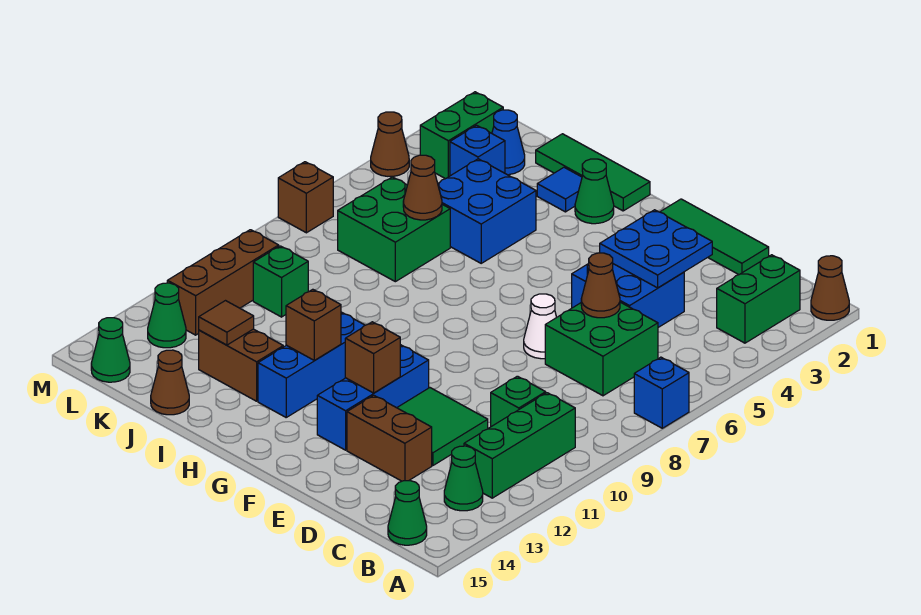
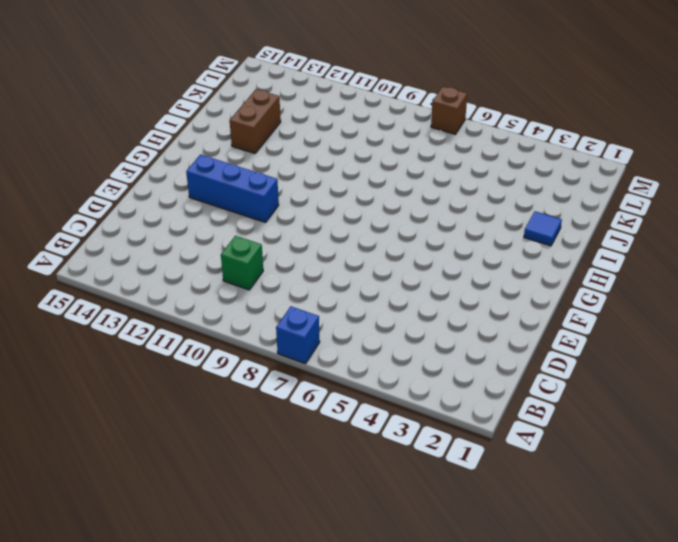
none -> brown 1x1 cone [811,256,849,320]
none -> green 1x2 brick [717,255,800,343]
none -> green 1x3 brick [464,393,575,498]
none -> green 1x1 cone [444,446,483,511]

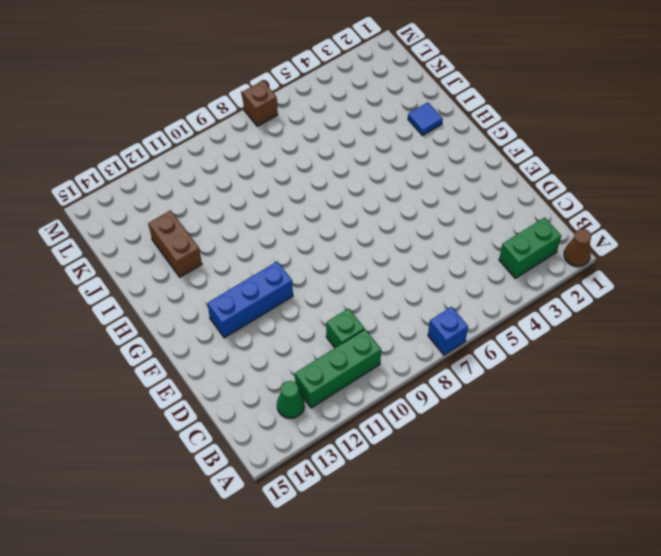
none -> green 1x1 cone [388,481,427,545]
none -> green 2x2 brick [545,302,658,396]
none -> green 1x3 tile [661,199,769,274]
none -> blue 2x2 brick [572,263,684,327]

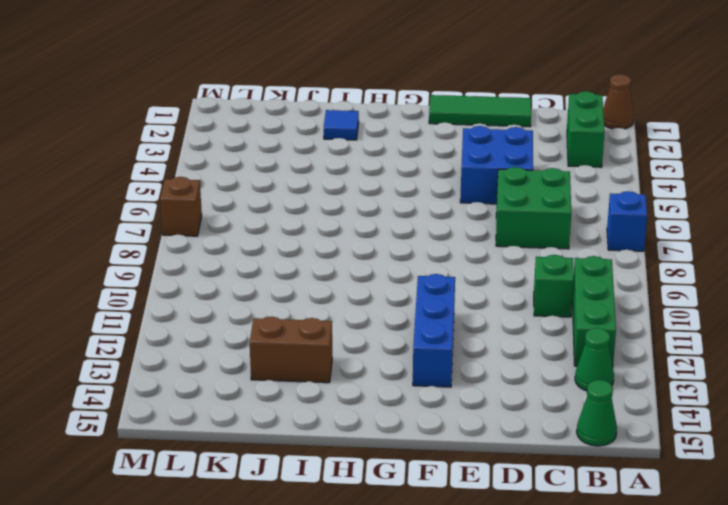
none -> green 2x2 tile [397,388,488,465]
none -> brown 1x2 brick [347,395,432,481]
none -> white 1x1 cone [524,294,557,359]
none -> green 1x3 tile [536,134,650,211]

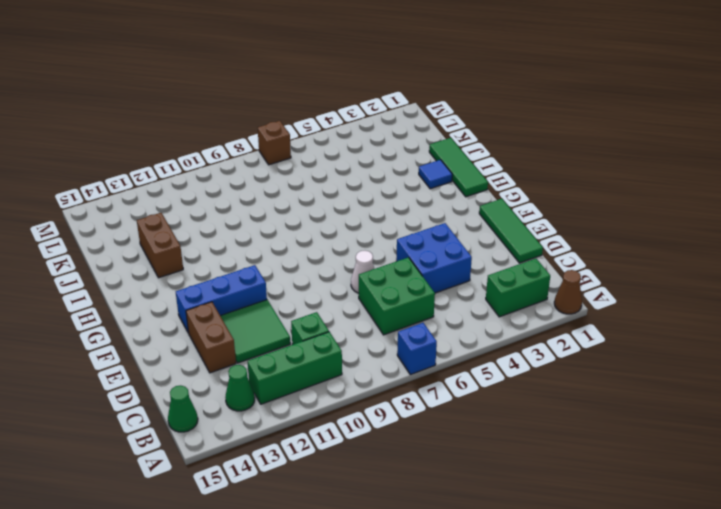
none -> green 1x1 cone [575,159,614,224]
none -> blue 1x3 brick [258,312,365,417]
none -> blue 2x2 brick [438,159,536,263]
none -> green 2x2 brick [338,177,450,282]

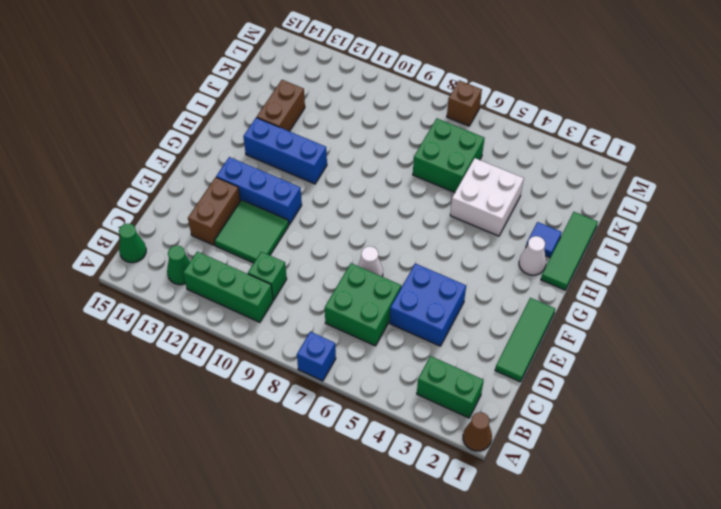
white 1x1 cone [519,236,546,275] -> green 1x1 cone [575,159,614,224]
white 2x2 brick [450,158,524,236] -> blue 2x2 brick [438,159,536,263]
none -> brown 1x1 cone [151,350,189,415]
none -> blue 1x1 cone [492,110,525,175]
none -> blue 1x1 brick [450,125,505,176]
none -> green 1x1 brick [253,246,308,317]

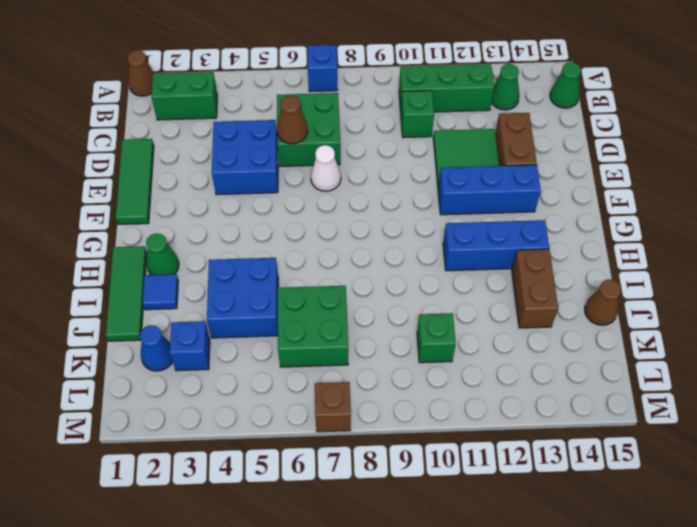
none -> green 1x2 brick [420,92,503,179]
none -> brown 1x3 brick [167,230,279,335]
none -> green 1x1 cone [148,283,186,348]
none -> green 1x1 cone [91,318,130,382]

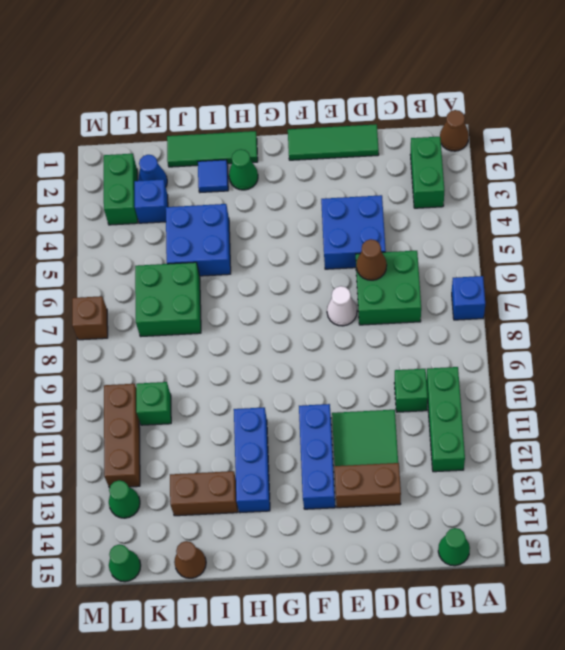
none -> green 1x1 cone [444,446,483,511]
none -> brown 1x1 cone [371,112,409,176]
none -> blue 2x2 plate [600,210,712,288]
none -> brown 1x1 brick [345,322,400,393]

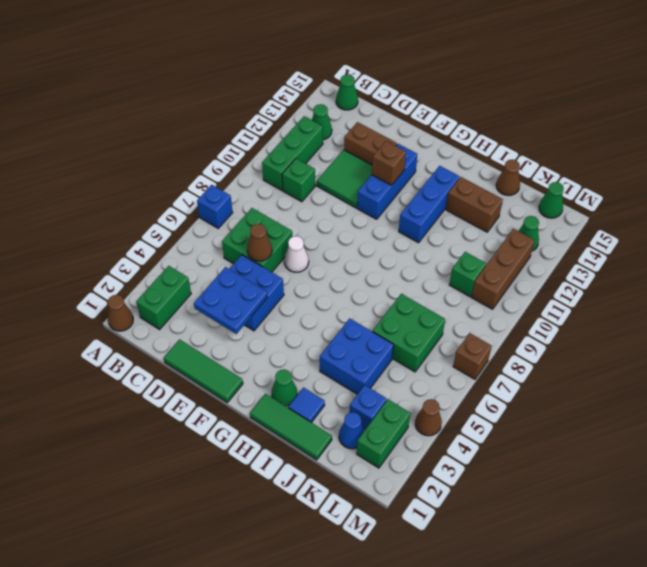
none -> brown 1x1 brick [286,289,341,361]
none -> brown 1x1 cone [403,155,442,220]
none -> brown 1x1 tile [199,301,254,345]

